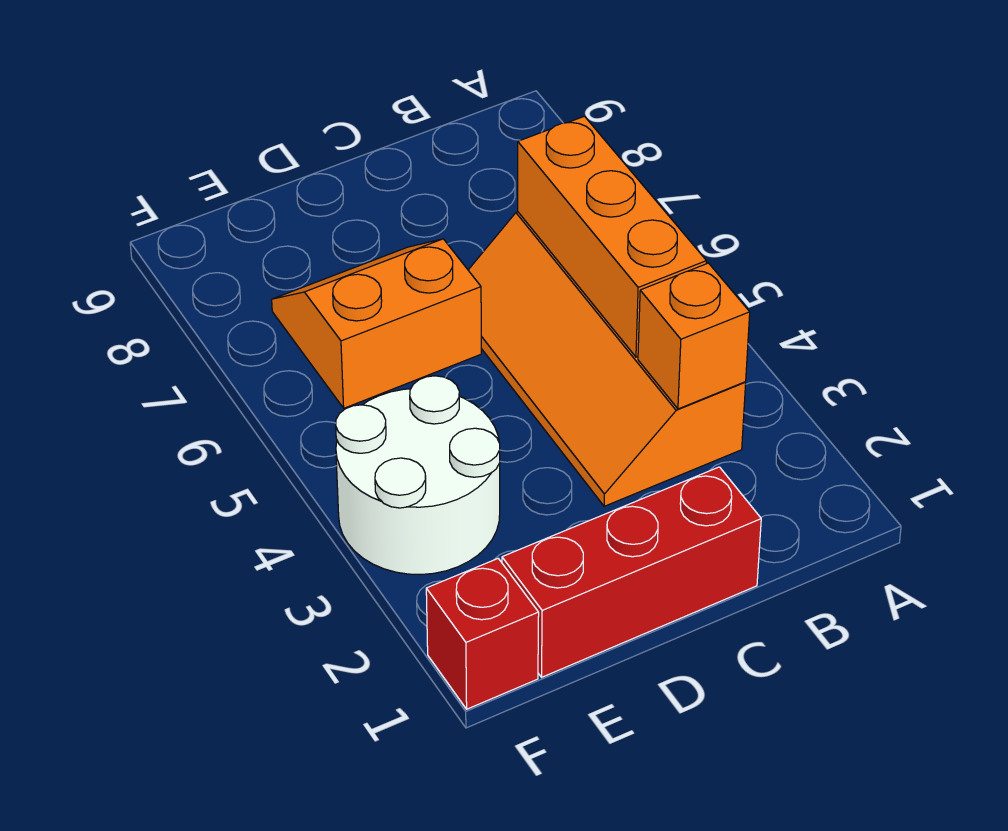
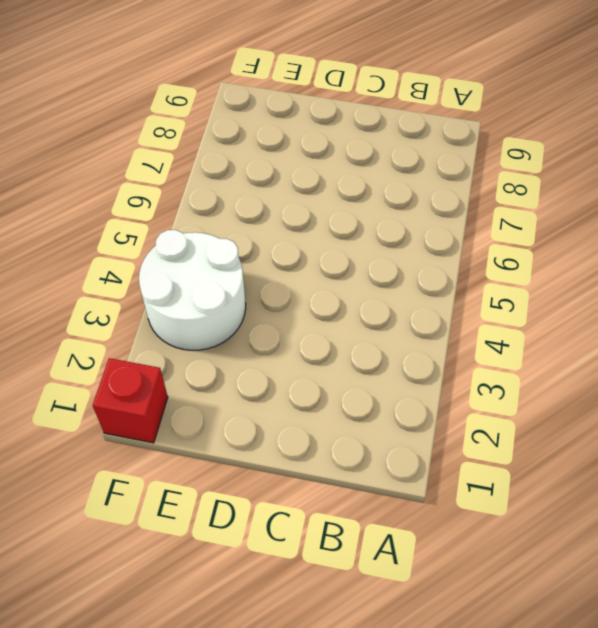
none -> orange 2x4 slope [468,212,746,506]
none -> red 1x3 brick [502,467,761,677]

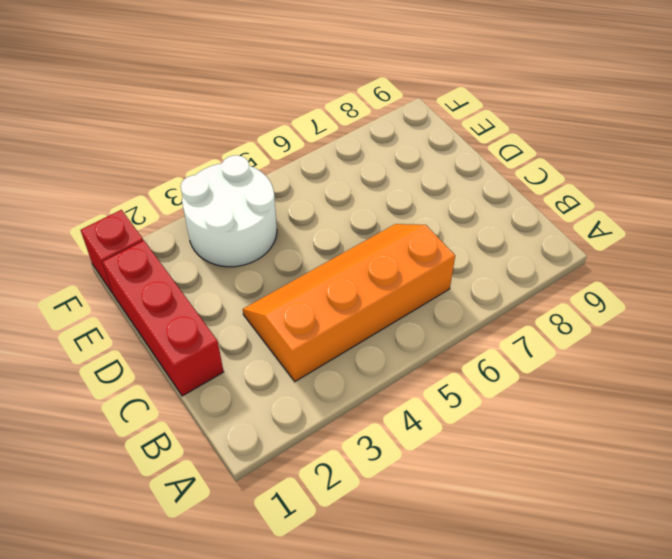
none -> orange 2x2 slope [272,239,481,408]
none -> orange 1x1 brick [638,263,750,409]

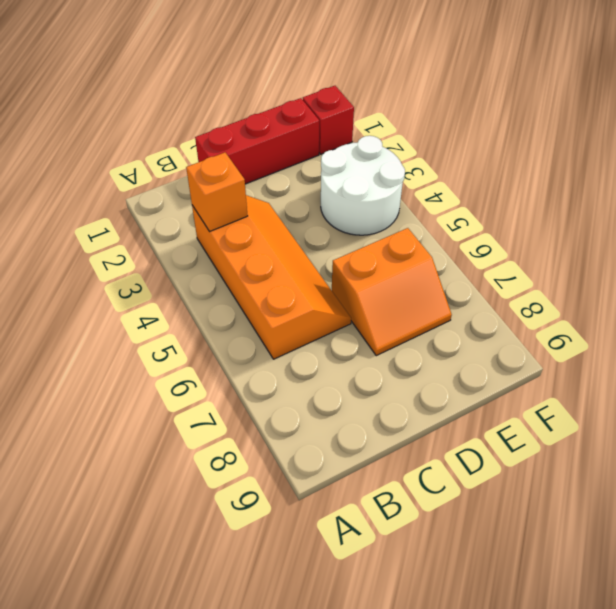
none -> orange 1x3 brick [518,116,706,357]

